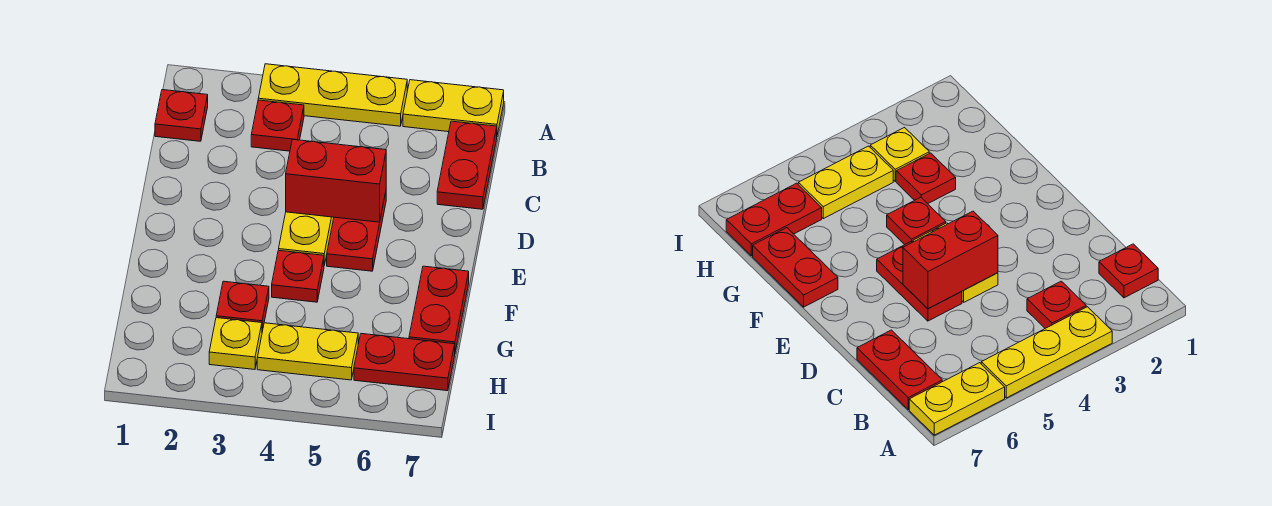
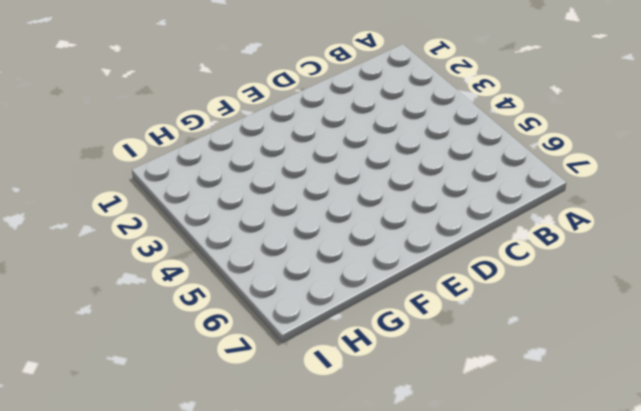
none -> yellow 1x3 plate [258,64,407,126]
none -> yellow 1x2 plate [403,80,504,135]
none -> red 1x1 plate [155,90,208,141]

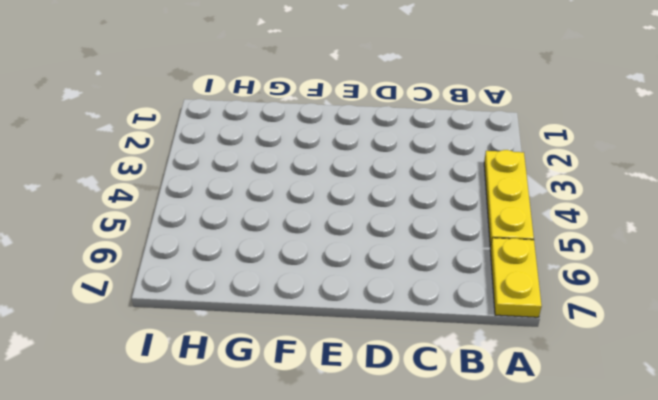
none -> red 1x1 plate [155,90,208,141]
none -> red 1x1 plate [251,100,304,151]
none -> red 1x2 plate [437,121,497,209]

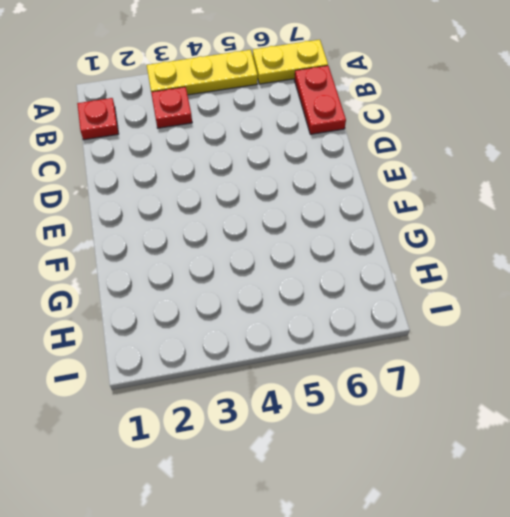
none -> yellow 1x2 plate [279,212,334,265]
none -> red 1x2 plate [327,192,386,271]
none -> red 1x1 plate [272,250,324,302]

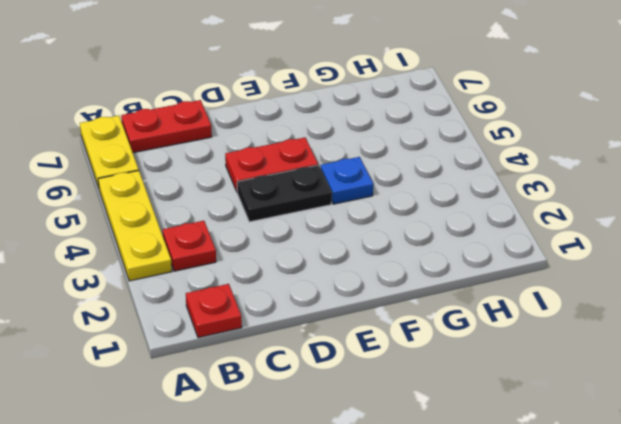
black 1x2 plate [237,165,332,222] -> yellow 1x2 plate [279,212,334,265]
blue 1x1 plate [321,157,373,204] -> red 1x1 plate [272,250,324,302]
none -> red 1x2 plate [409,266,469,352]
none -> red 1x1 plate [216,281,269,331]
none -> yellow 1x1 plate [209,318,262,369]

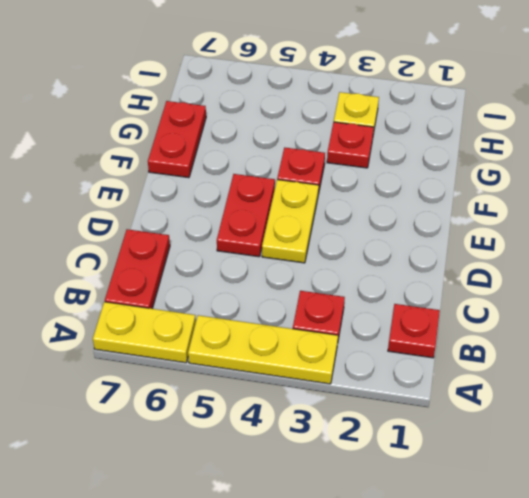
none -> yellow 1x2 plate [257,323,358,380]
none -> red 1x2 plate [354,334,455,391]
none -> red 1x2 brick [286,139,386,222]

